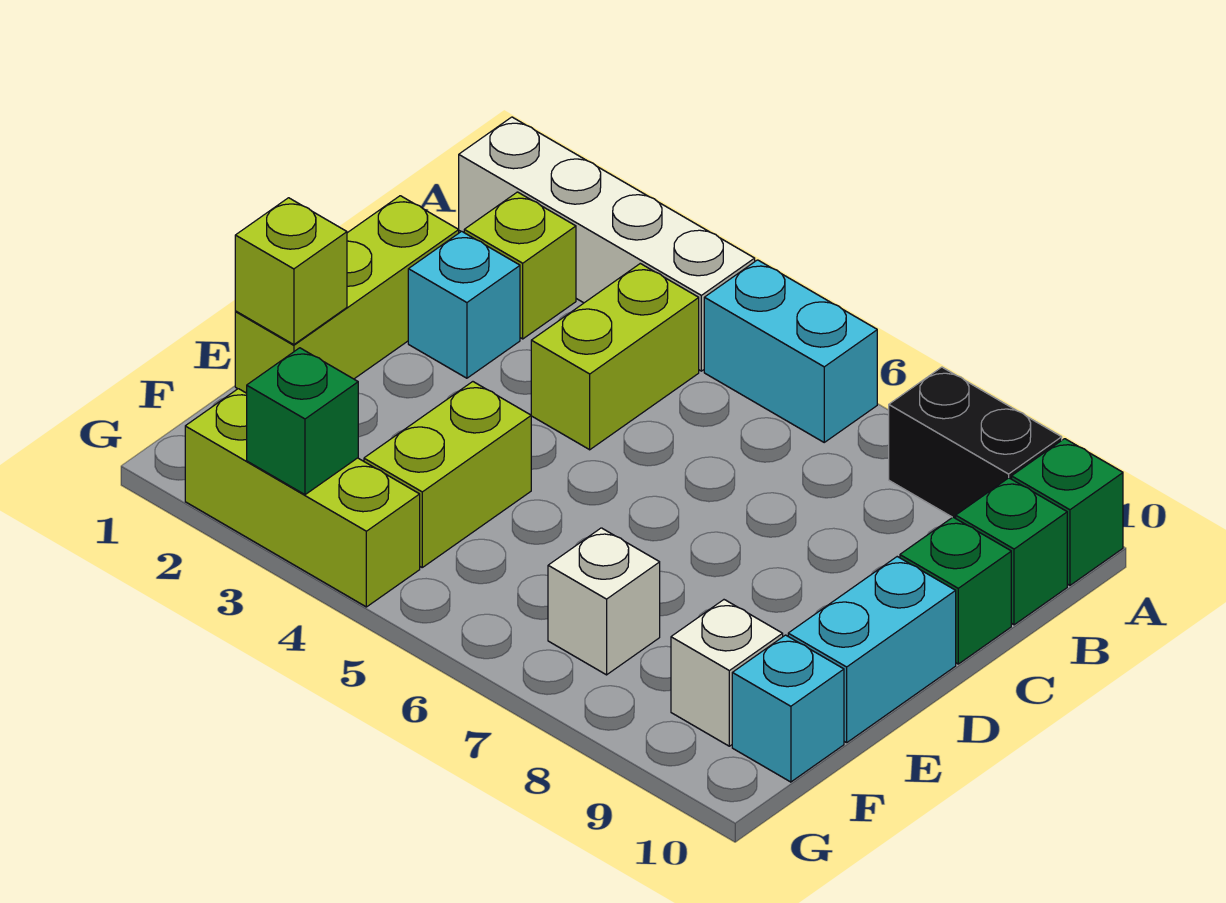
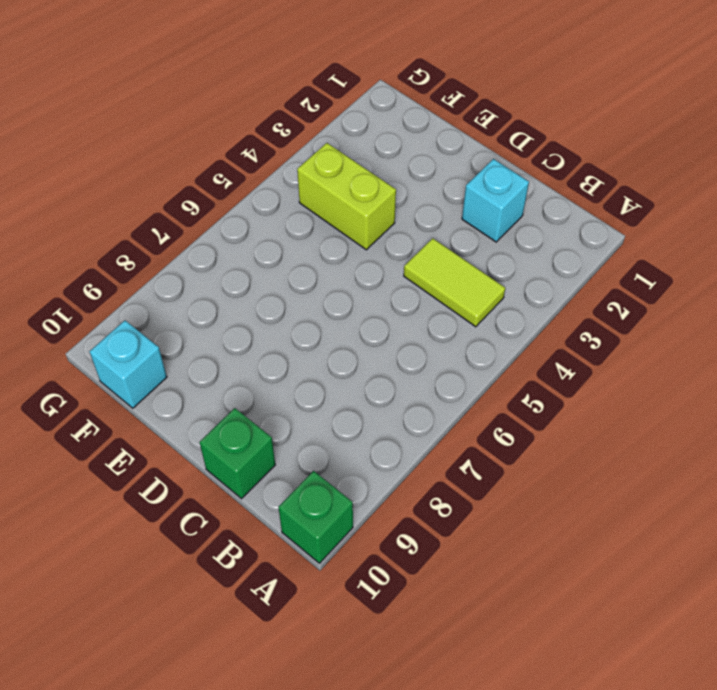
lime 1x2 tile [404,238,505,327] -> lime 1x2 brick [531,264,699,450]
none -> white 1x4 brick [459,117,755,371]
none -> cyan 1x2 brick [704,260,877,442]
none -> black 1x2 brick [889,367,1062,518]

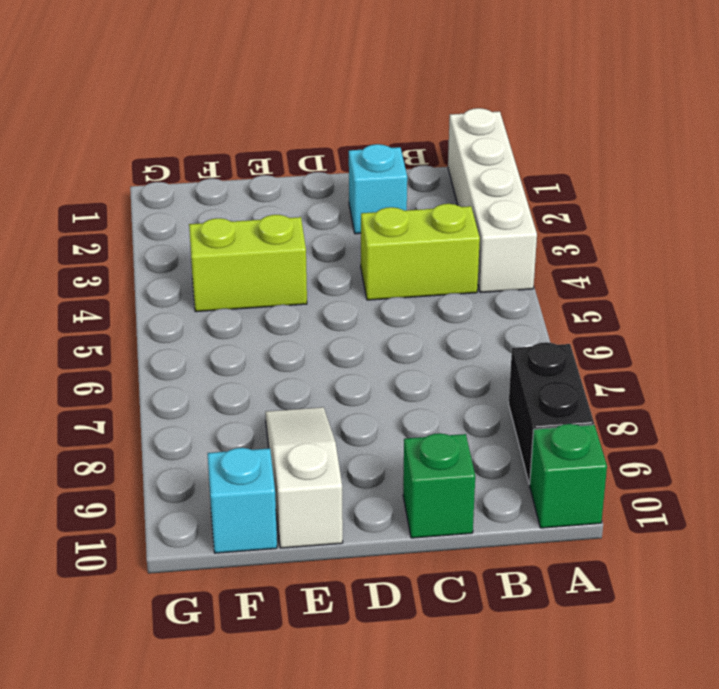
white 1x3 slope [265,407,343,548] -> cyan 1x2 brick [788,557,956,743]
none -> cyan 1x2 brick [704,260,877,442]
none -> lime 1x1 brick [464,192,576,339]
none -> green 1x1 brick [956,478,1067,625]

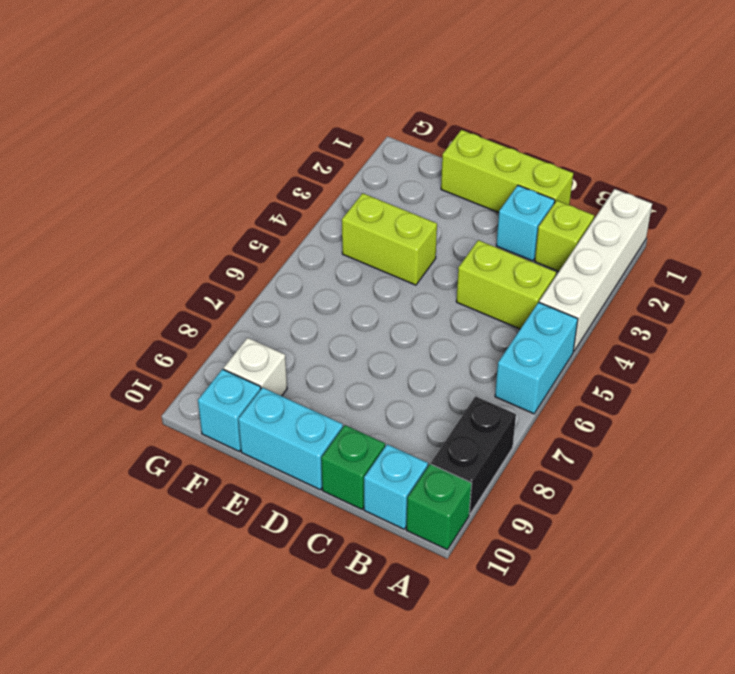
cyan 1x1 brick [364,444,428,529] -> green 1x1 brick [956,478,1067,625]
none -> white 1x1 brick [548,528,660,675]
none -> lime 1x3 brick [185,389,420,607]
none -> lime 1x1 brick [235,198,347,345]

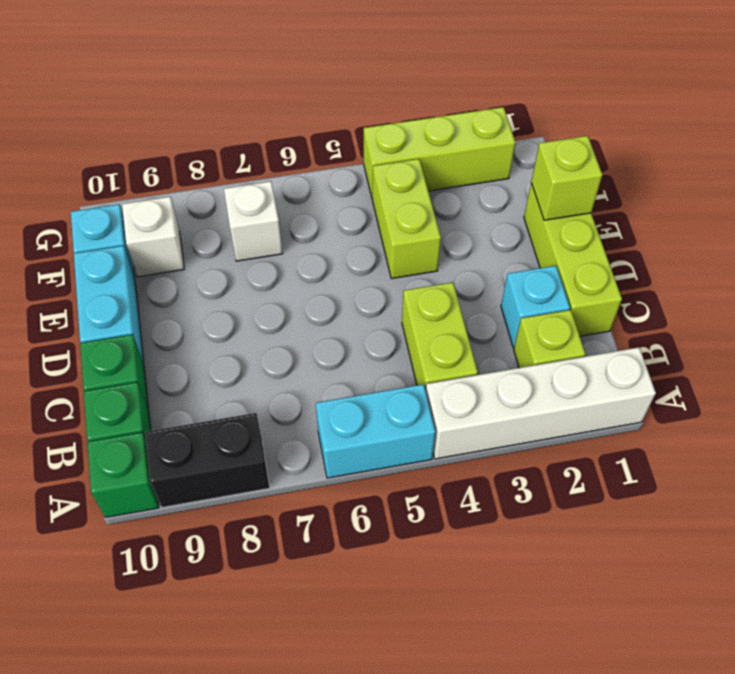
none -> green 1x1 brick [247,348,358,495]

